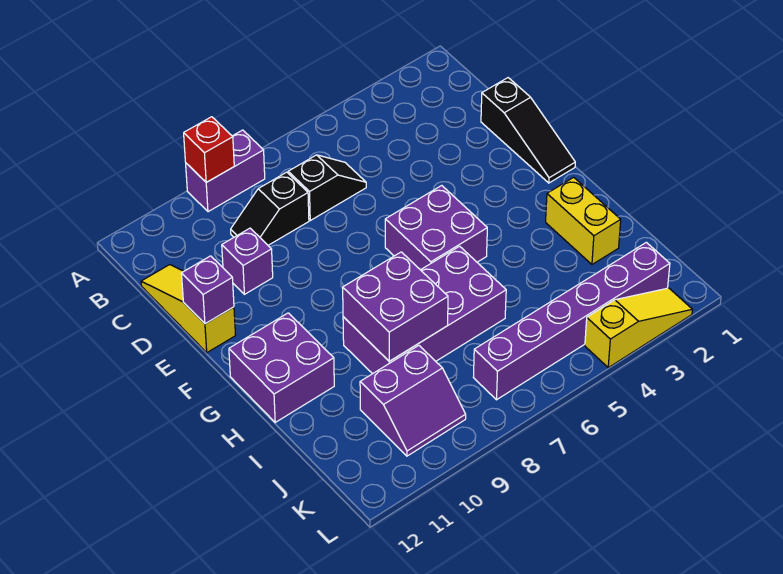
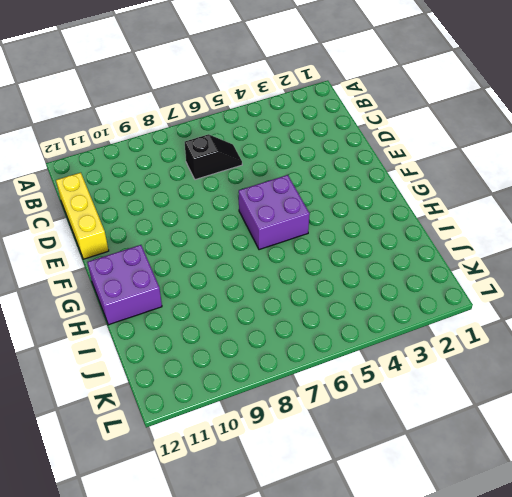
yellow 1x3 brick [56,173,109,259] -> yellow 1x3 slope [141,265,236,353]
none -> purple 1x2 brick [186,130,265,212]
none -> black 1x2 slope [231,172,309,245]
none -> black 1x3 slope [481,78,575,183]

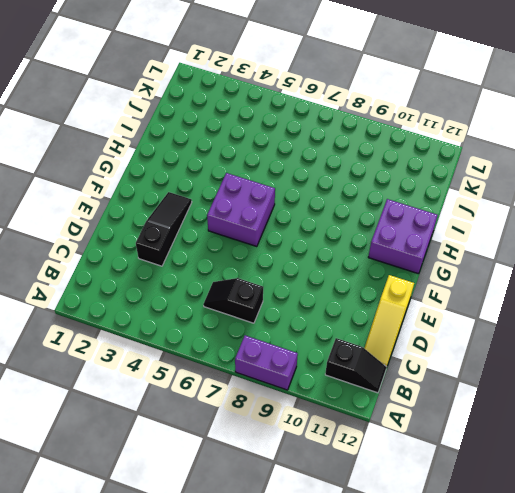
black 1x2 slope [325,338,387,393] -> black 1x2 slope moved to [231,172,309,245]
black 1x3 slope [136,192,192,266] -> black 1x3 slope moved to [481,78,575,183]
none -> purple 1x1 brick [222,228,273,294]
none -> yellow 1x2 brick [546,177,621,264]
none -> purple 2x4 brick [343,246,506,374]

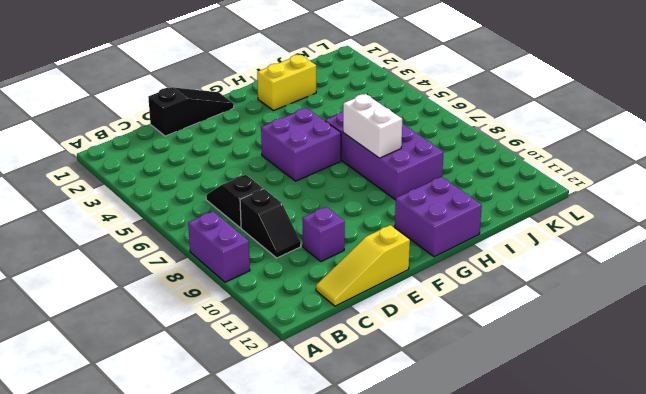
white 1x2 brick [343,94,402,158] -> purple 2x2 brick [343,252,448,361]
none -> purple 2x2 slope [360,346,466,456]
none -> purple 1x6 brick [473,242,670,400]
none -> yellow 1x3 slope [585,288,692,368]

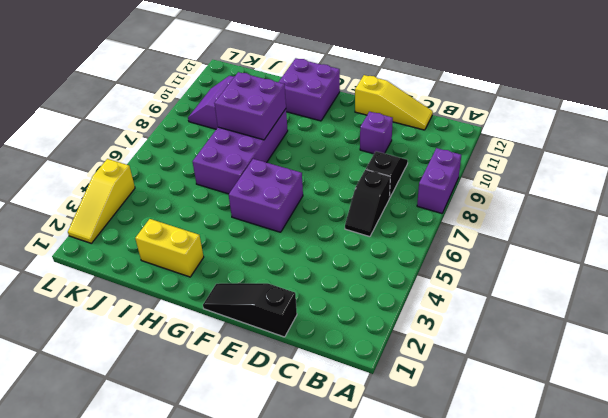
none -> purple 1x6 brick [473,242,670,400]
none -> red 1x1 brick [184,117,234,182]
none -> purple 1x1 brick [181,256,234,324]

